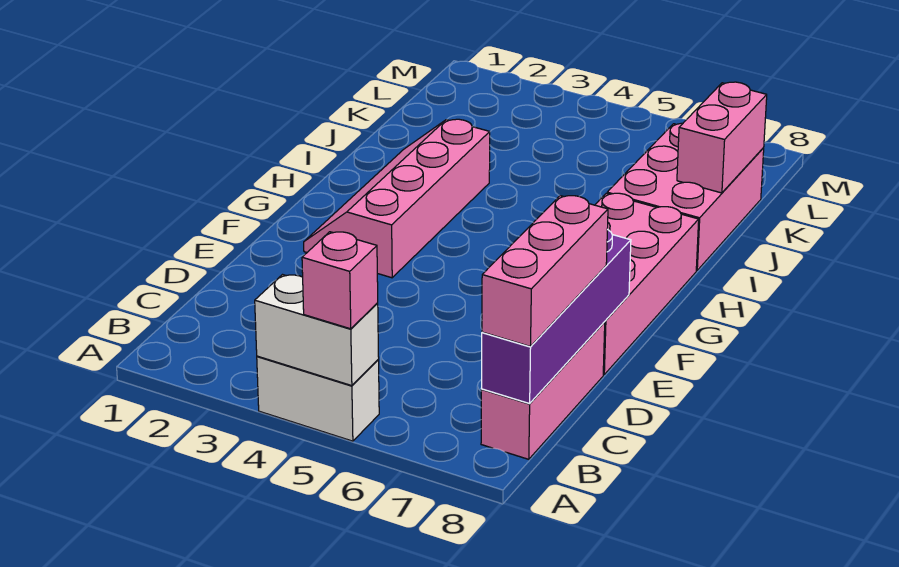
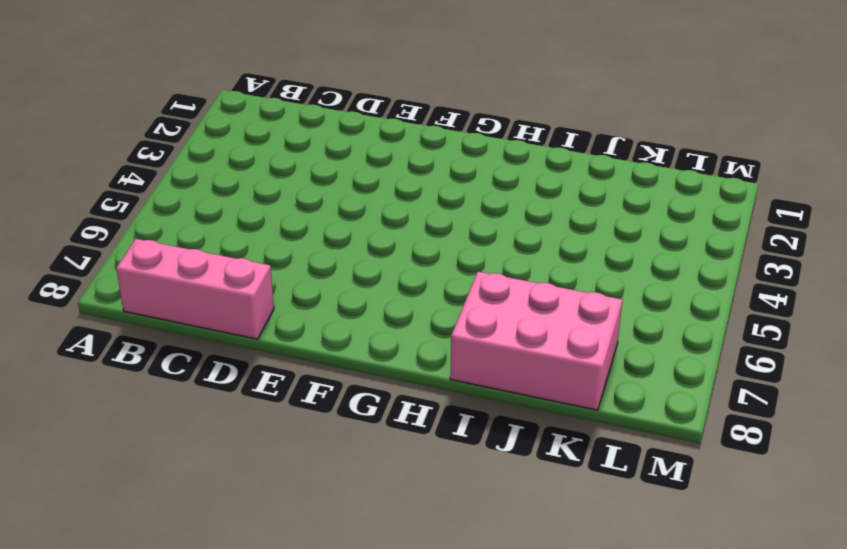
none -> white 1x2 brick [257,356,379,441]
none -> pink 2x4 brick [595,193,699,375]

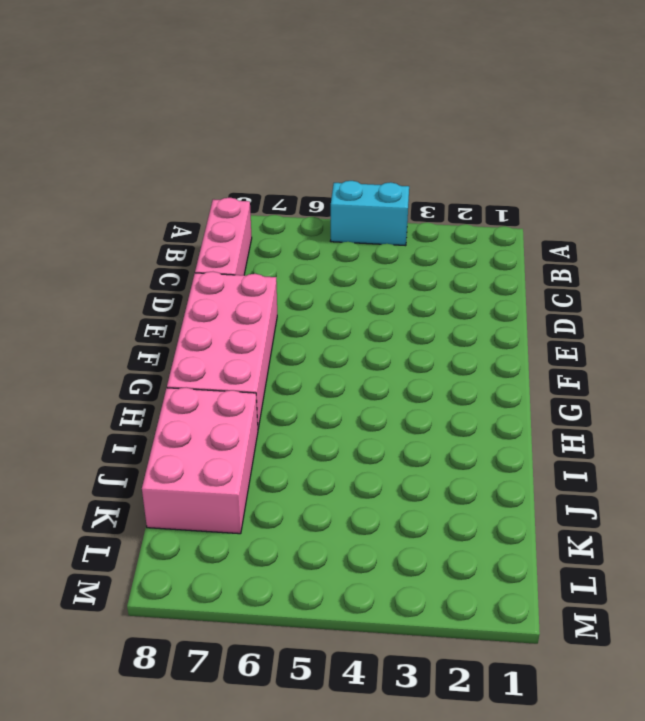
cyan 1x2 brick [331,181,409,246] -> white 1x2 brick [257,356,379,441]
none -> pink 2x4 slope [304,119,490,278]
none -> white 1x2 brick [255,275,379,386]

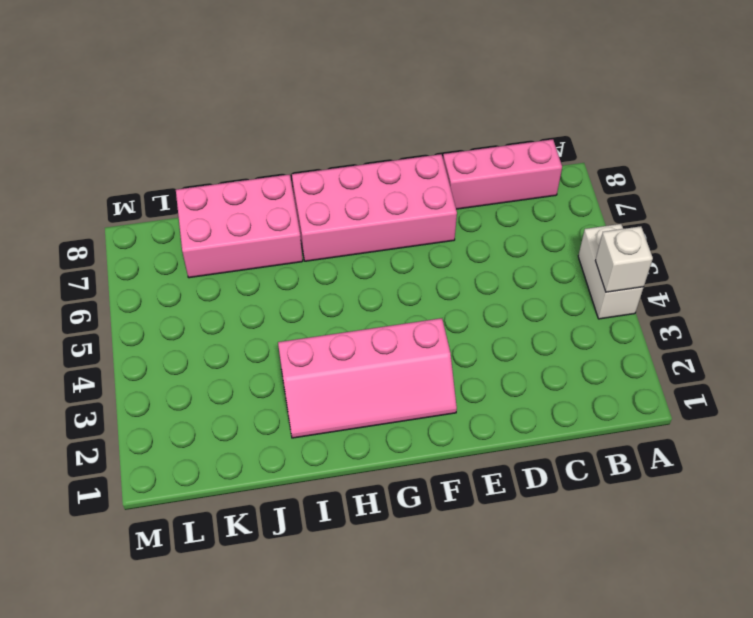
white 1x1 brick [595,226,653,292] -> white 1x2 brick [255,275,379,386]
none -> purple 1x4 brick [481,229,631,404]
none -> pink 1x2 brick [677,82,767,193]

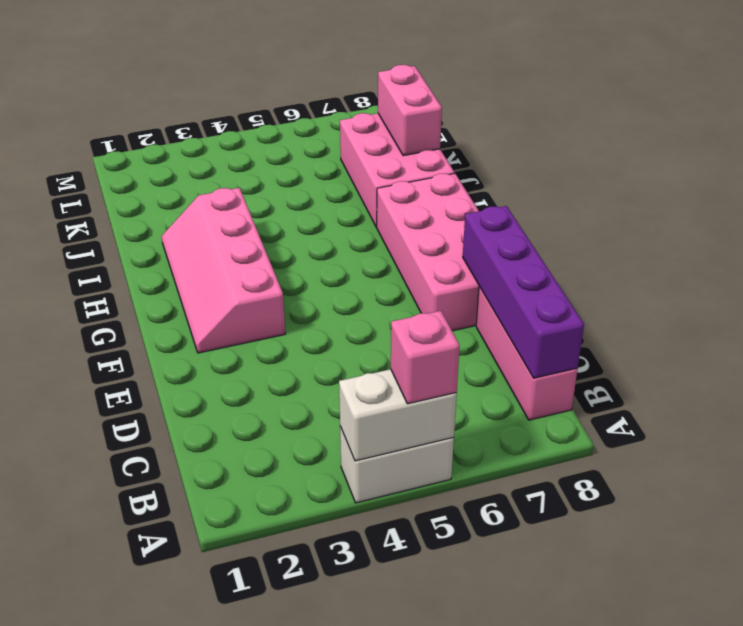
none -> pink 1x3 brick [482,196,608,347]

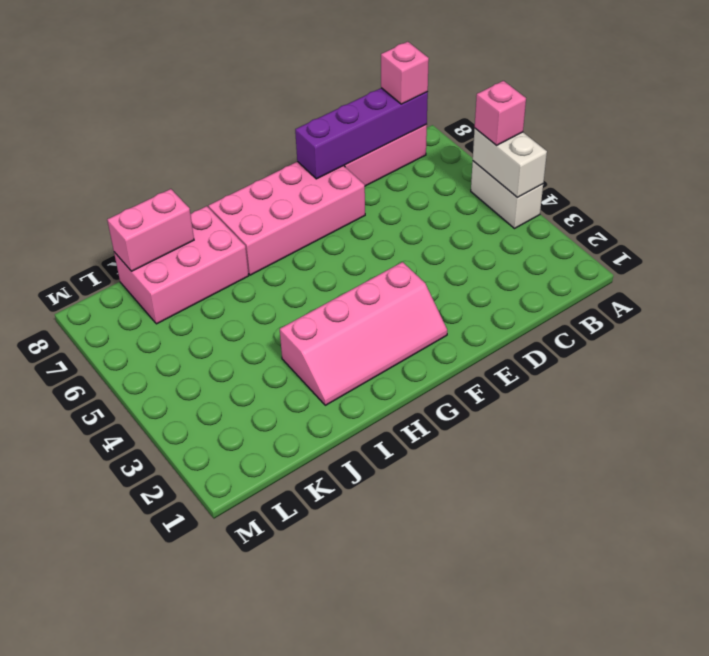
pink 1x1 brick [381,42,429,104] -> pink 1x3 brick [482,196,608,347]

